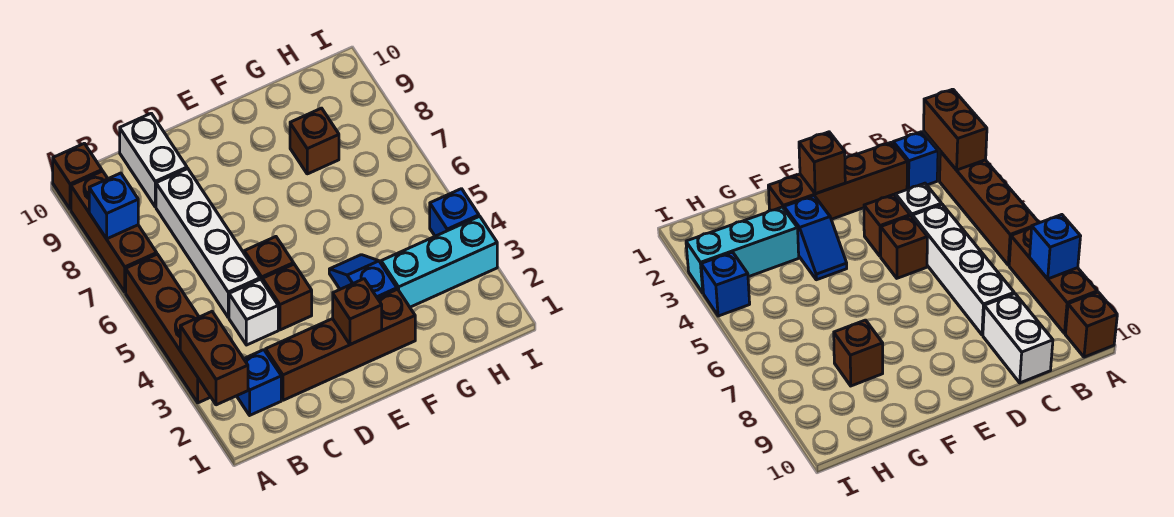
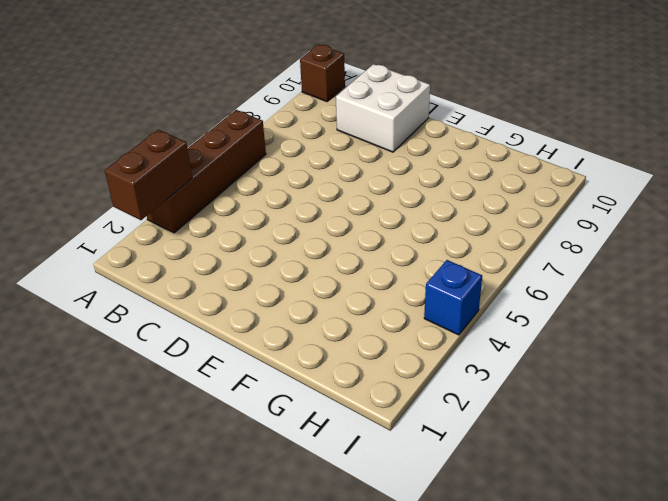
white 2x2 brick [336,64,430,152] -> white 1x2 brick [120,113,187,207]
none -> brown 1x3 brick [71,171,157,292]
none -> blue 1x1 brick [237,350,281,415]
none -> brown 1x4 brick [266,289,415,400]

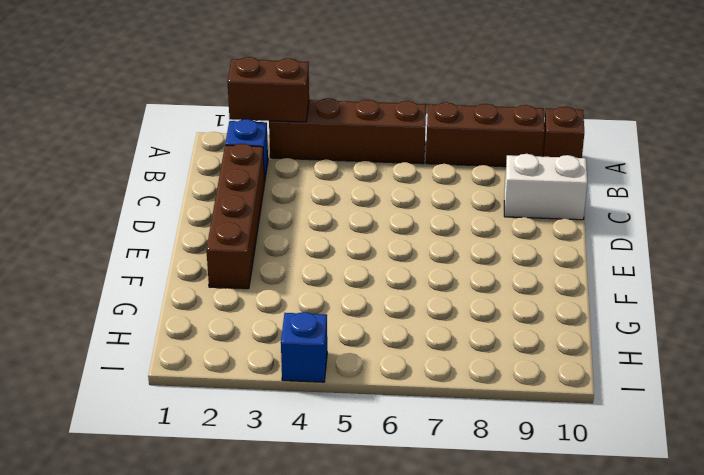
none -> white 1x1 brick [229,279,278,345]
none -> white 1x4 brick [156,169,260,317]
none -> brown 1x1 brick [263,264,312,330]

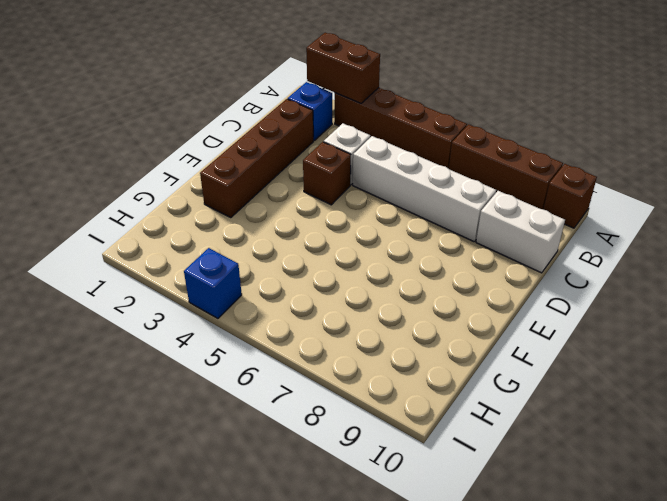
none -> brown 1x1 brick [244,237,294,281]
none -> blue 1x2 slope [329,255,397,298]
none -> cyan 1x3 brick [381,216,497,307]

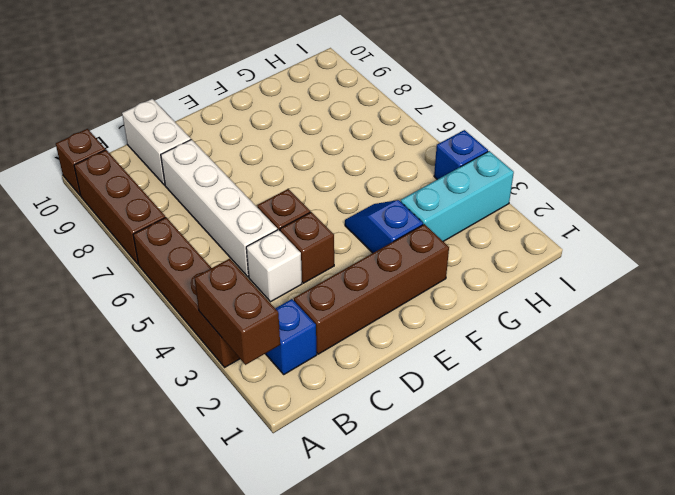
none -> brown 1x1 brick [290,108,339,174]
none -> blue 1x1 brick [89,173,138,239]
none -> brown 1x1 brick [333,279,382,345]

